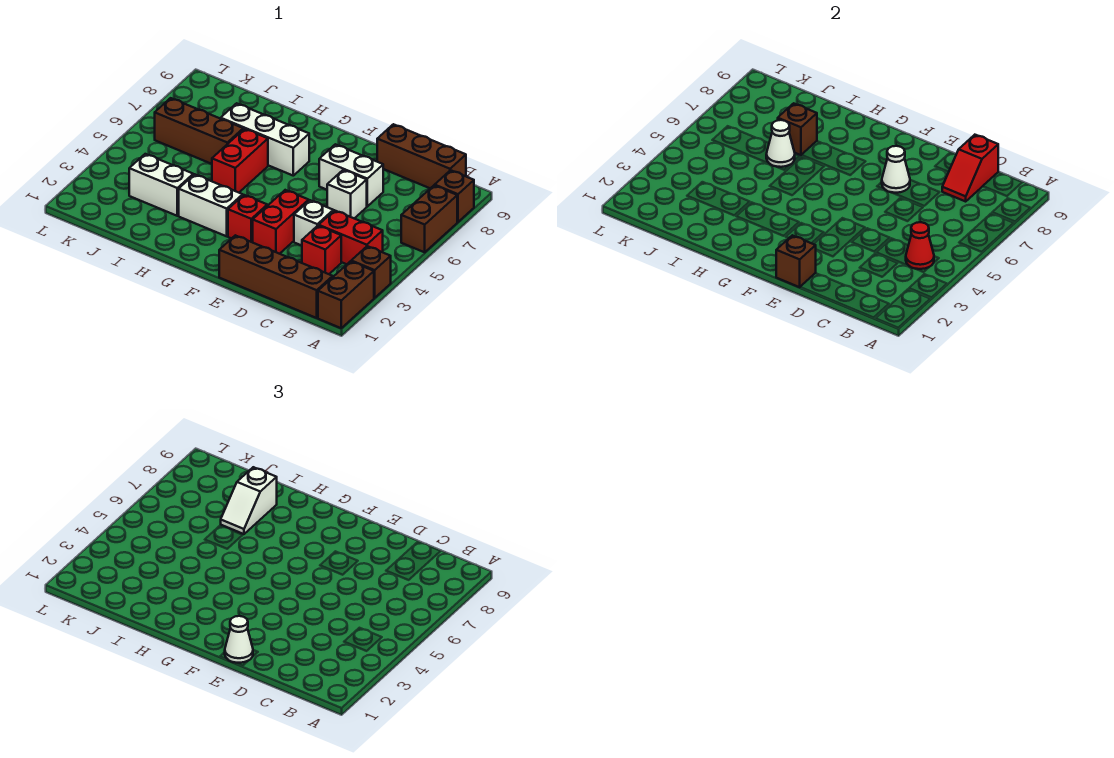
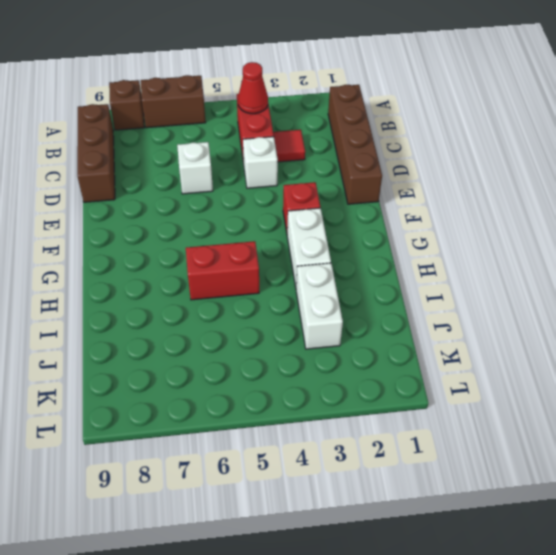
red 1x1 tile [273,130,305,162] -> red 1x1 brick [302,226,341,274]
none -> brown 1x2 brick [318,261,374,328]
none -> brown 1x1 brick [351,246,391,298]
none -> white 1x2 brick [319,144,383,206]

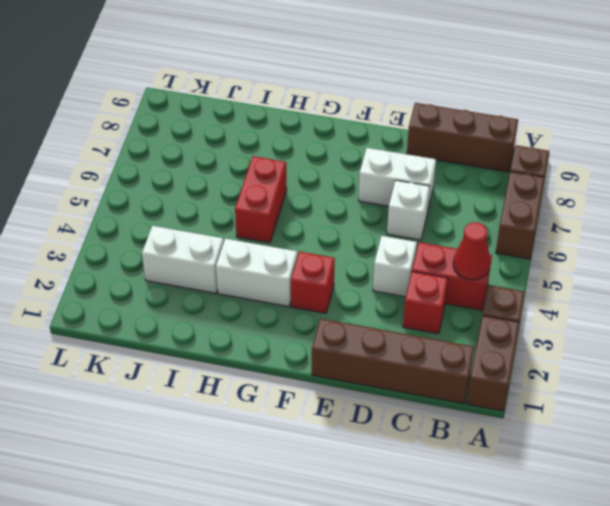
none -> red 1x2 brick [253,190,309,254]
none -> white 1x3 brick [221,103,309,176]
none -> brown 1x3 brick [155,98,243,164]

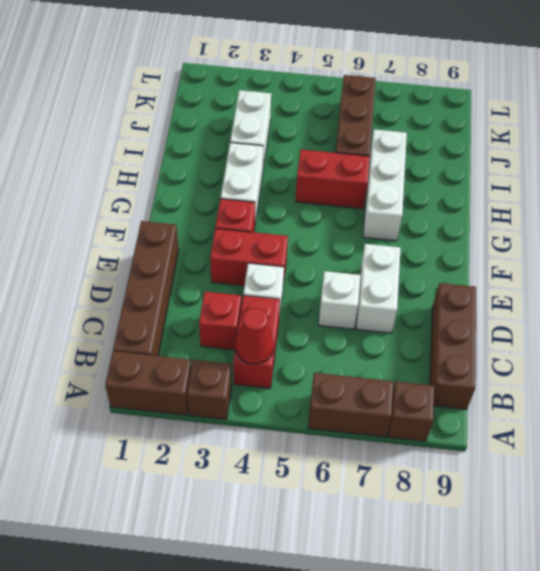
none -> red 1x2 slope [942,135,998,201]
none -> brown 1x1 brick [776,235,816,287]
none -> white 1x1 cone [882,146,910,193]

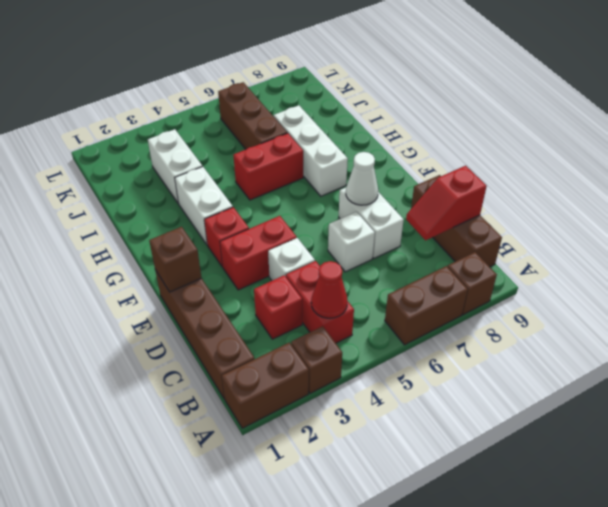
none -> white 1x1 cone [766,120,795,167]
none -> brown 1x1 brick [778,103,817,155]
none -> white 1x1 cone [225,616,253,663]

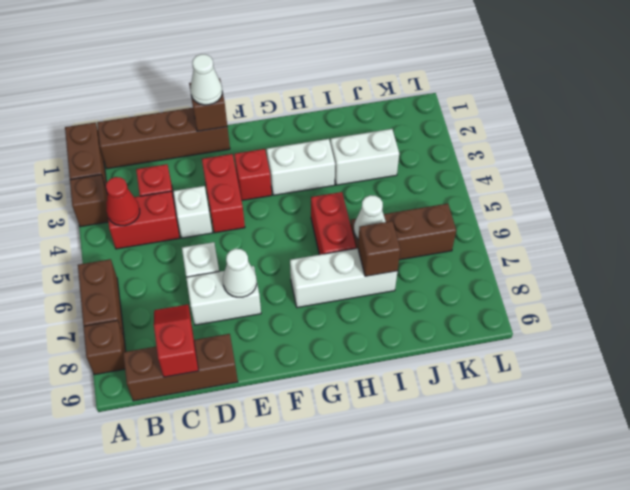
none -> white 1x2 slope [221,467,277,534]

